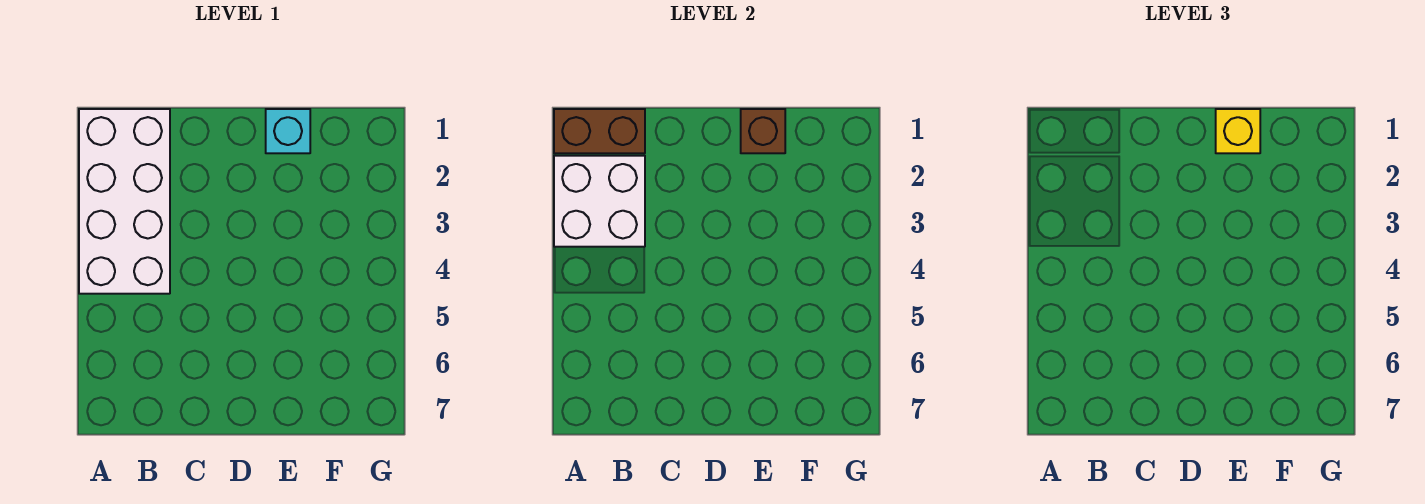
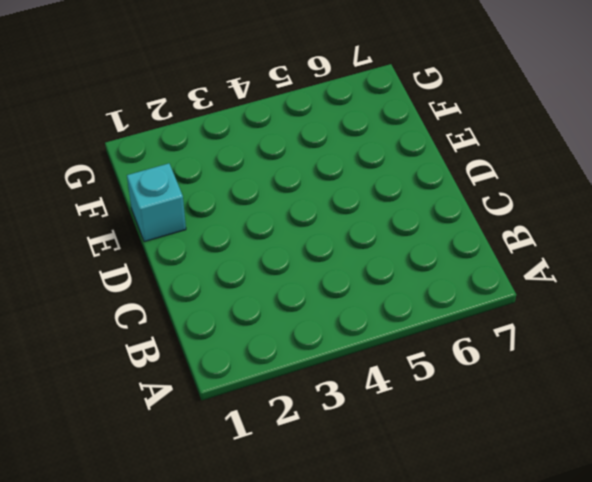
none -> white 2x4 brick [79,109,170,294]
none -> brown 1x2 brick [554,109,645,153]

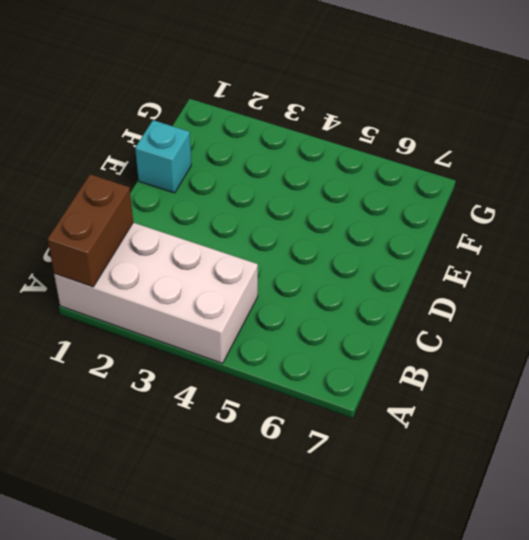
none -> white 2x2 brick [554,156,645,247]
none -> brown 1x1 brick [741,109,785,153]

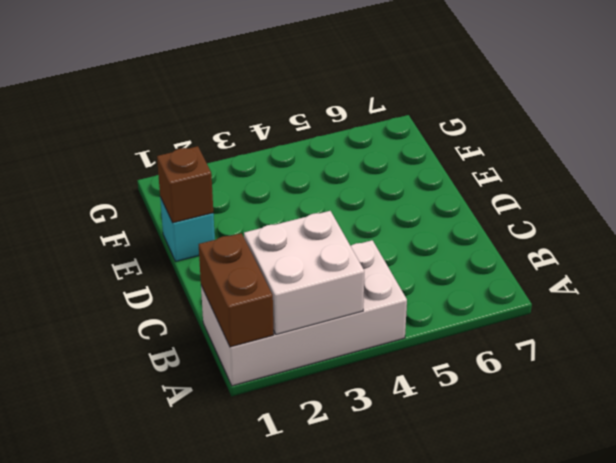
none -> yellow 1x1 brick [1216,109,1260,153]

